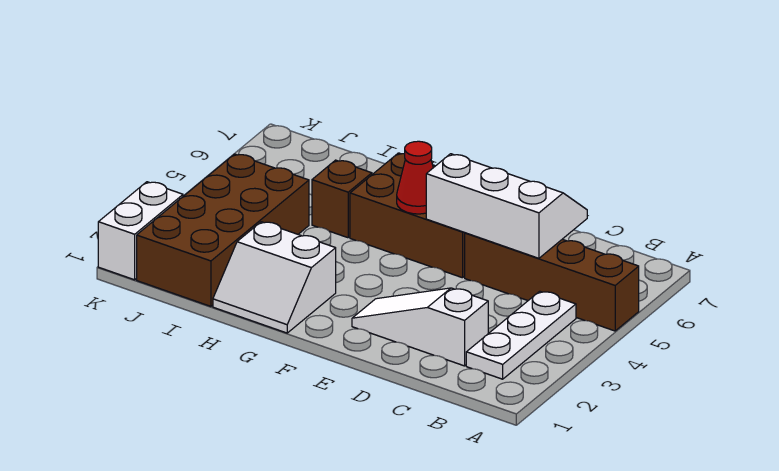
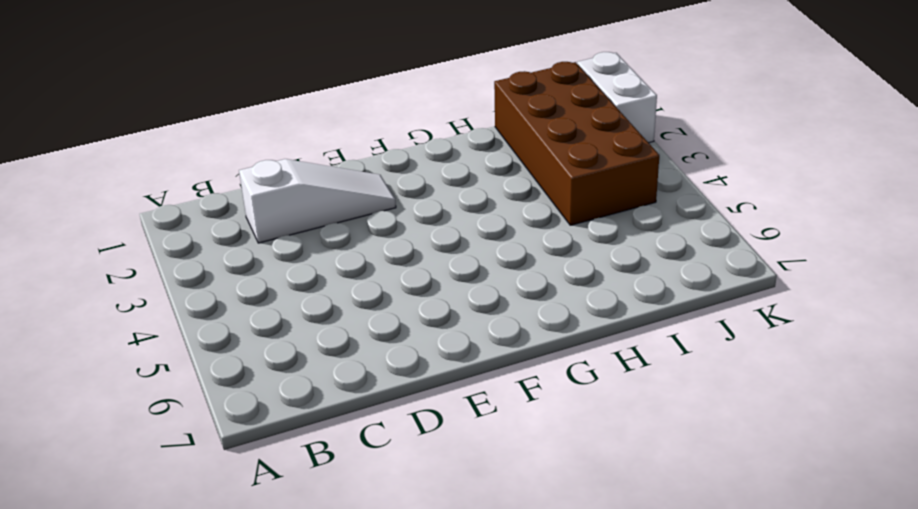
none -> brown 1x4 brick [465,233,639,331]
none -> white 1x3 plate [466,291,576,379]

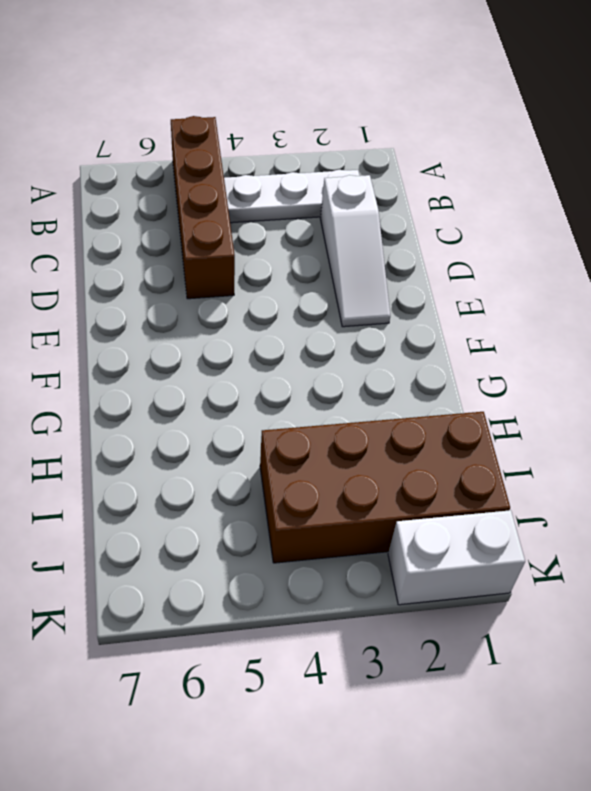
none -> brown 2x3 brick [350,153,465,278]
none -> white 2x2 slope [213,222,336,333]

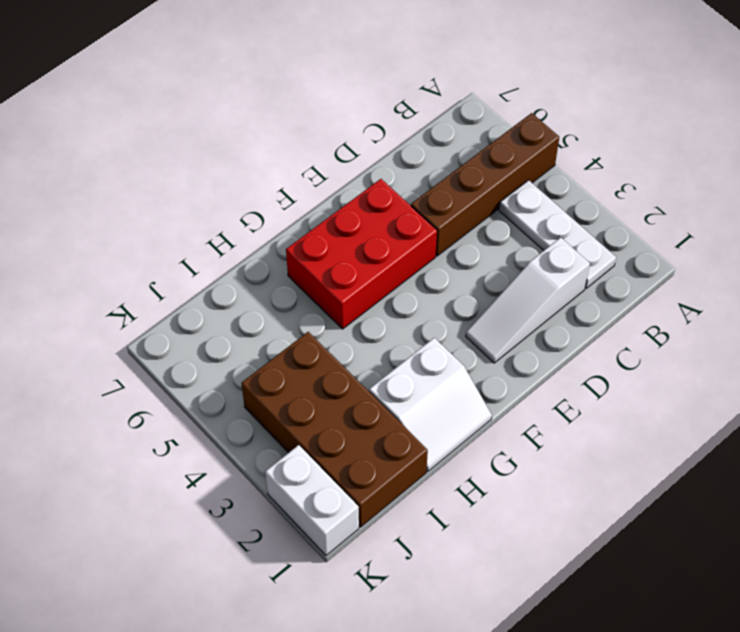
red 2x3 brick [286,179,437,329] -> brown 2x3 brick [350,153,465,278]
none -> brown 1x1 brick [312,160,372,238]
none -> white 2x3 slope [426,154,587,258]

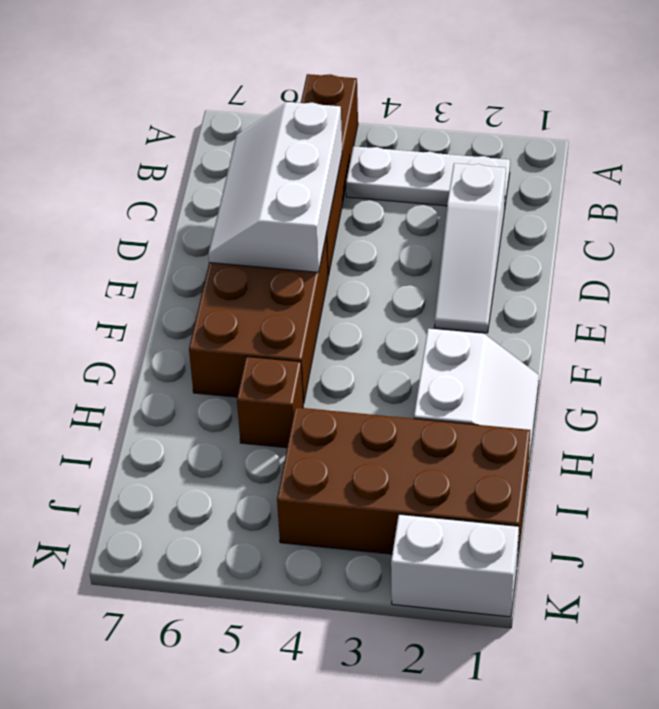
none -> red 1x1 cone [397,141,433,214]

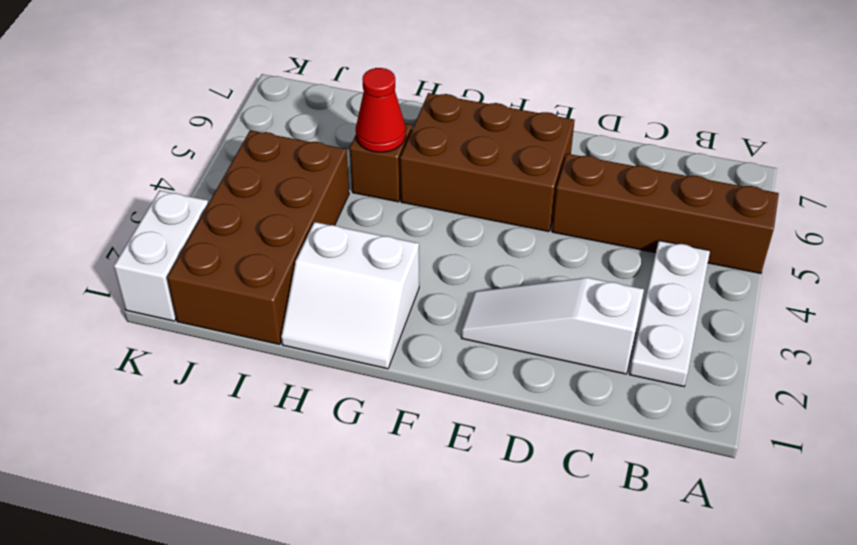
red 1x1 cone [356,68,406,152] -> red 1x1 cone moved to [397,141,433,214]
none -> white 2x3 slope [426,154,587,258]

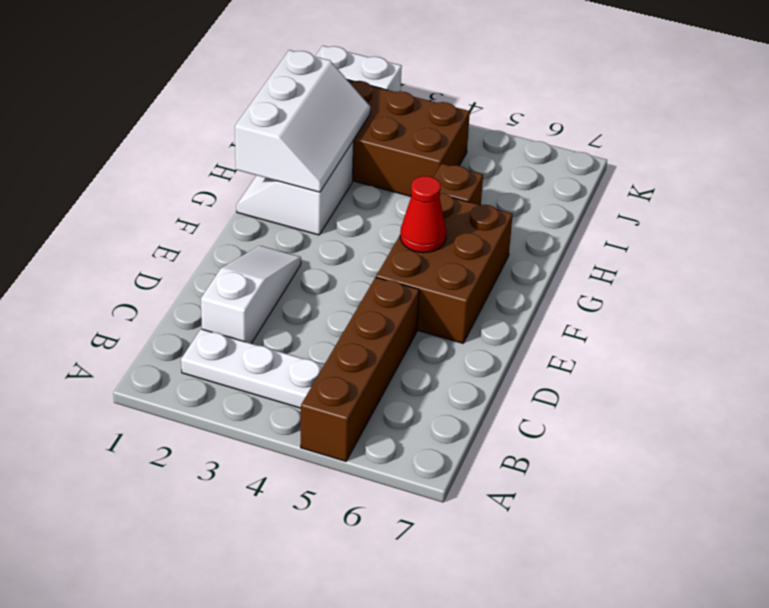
white 2x3 slope [235,50,370,192] -> white 2x3 slope moved to [426,154,587,258]

